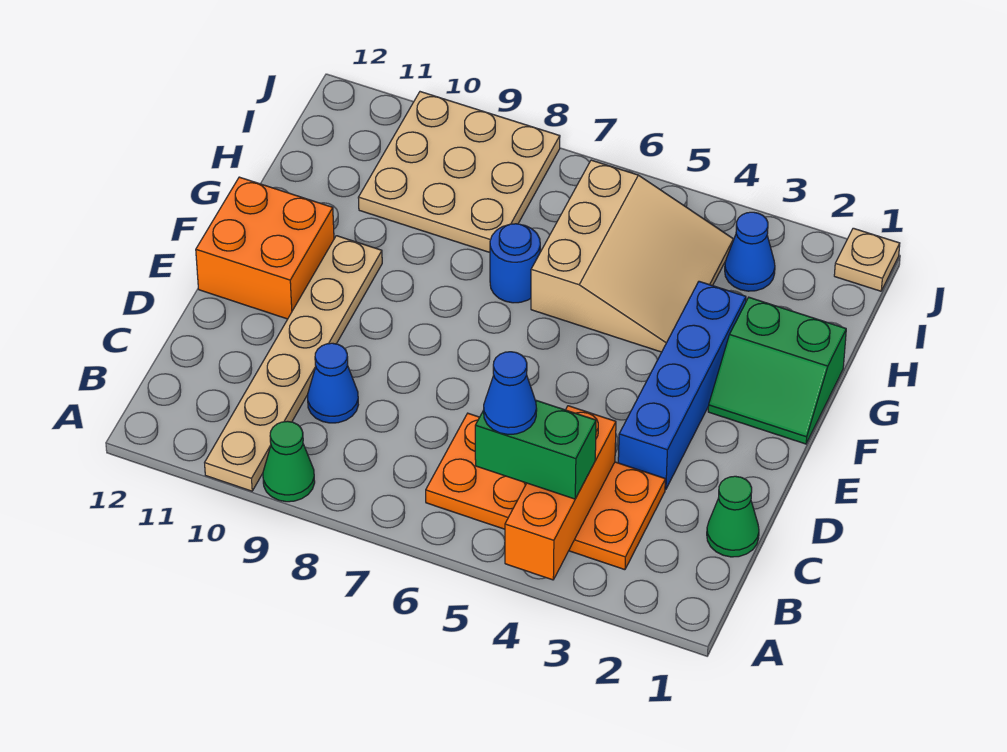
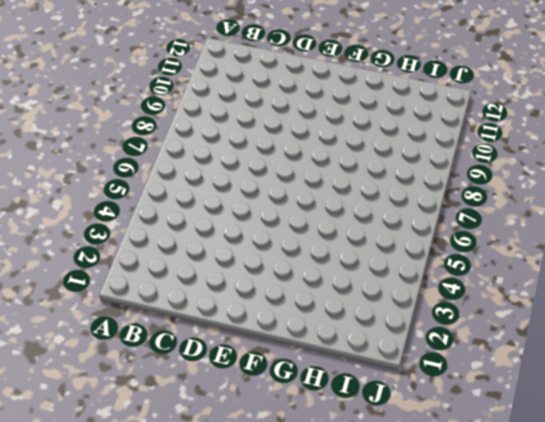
none -> green 1x1 cone [263,421,315,502]
none -> tan 1x6 plate [205,236,382,491]
none -> orange 2x4 plate [426,413,665,570]

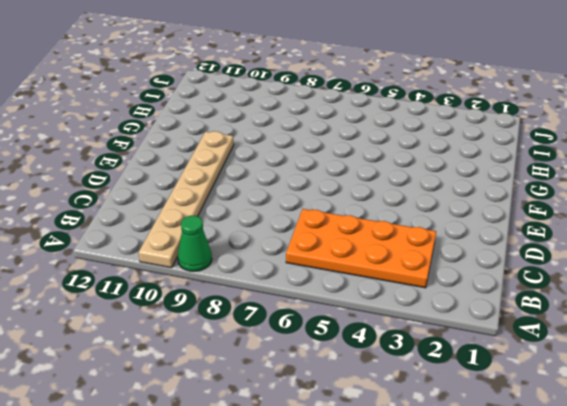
none -> green 1x1 cone [707,476,759,557]
none -> blue 1x1 cone [307,343,358,423]
none -> blue 1x4 brick [618,281,746,490]

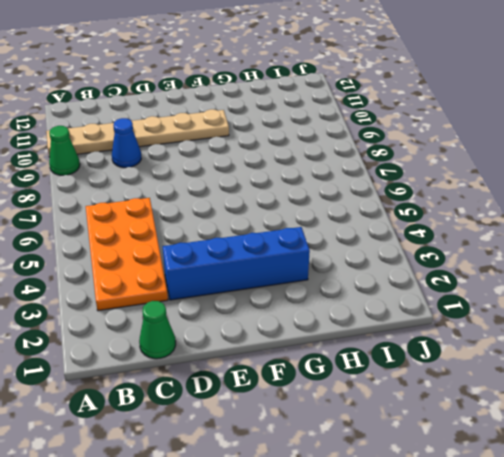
none -> orange 2x2 brick [196,177,334,319]
none -> green 2x2 slope [708,297,846,444]
none -> tan 3x3 slope [531,160,733,352]

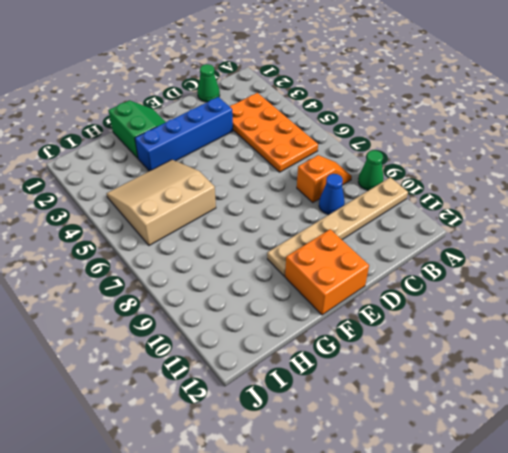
orange 1x2 slope [297,155,352,203] -> none
none -> blue 1x1 round brick [490,224,540,303]
none -> tan 3x3 plate [358,92,560,252]
none -> blue 1x1 cone [725,212,775,291]

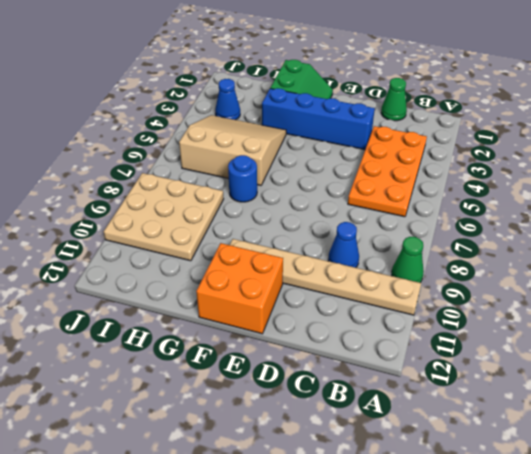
none -> tan 1x1 plate [834,228,900,291]
none -> orange 1x3 brick [505,406,616,580]
none -> green 1x2 brick [475,400,596,499]

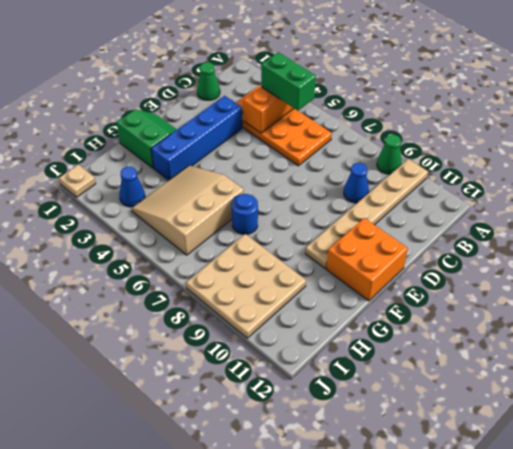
none -> blue 1x1 cone [484,352,537,434]

